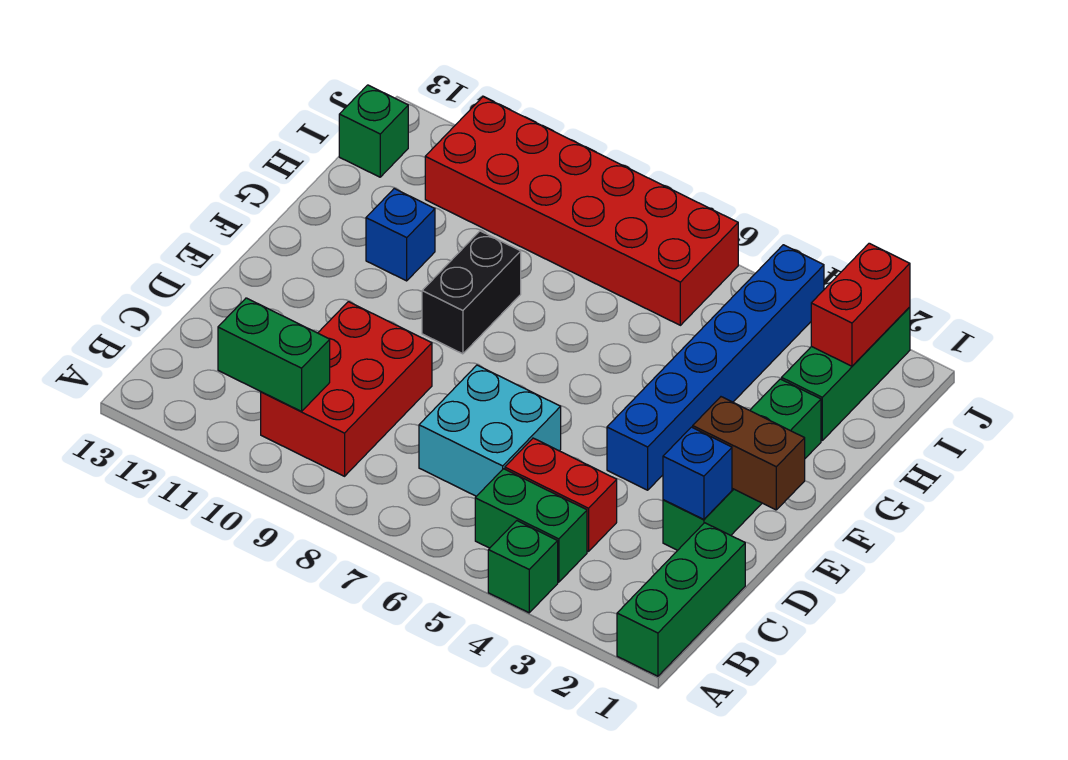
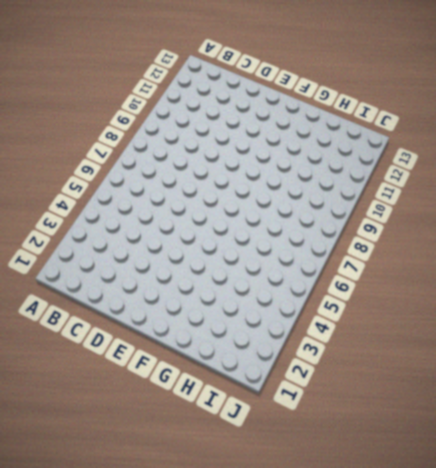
none -> green 1x3 brick [617,523,745,676]
none -> green 1x1 brick [488,521,558,613]
none -> green 1x2 brick [475,469,587,582]

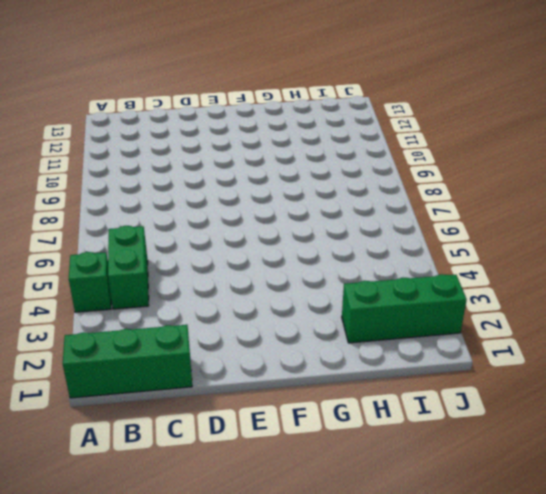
none -> red 2x3 brick [261,302,432,476]
none -> red 1x2 brick [505,438,617,552]
none -> cyan 2x2 brick [419,365,561,496]

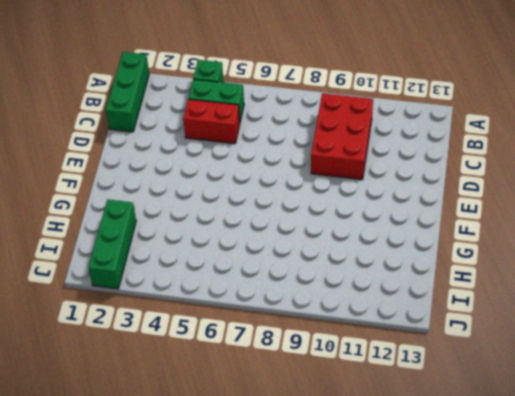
none -> cyan 2x2 brick [419,365,561,496]
none -> green 1x4 brick [663,379,821,550]
none -> blue 1x6 brick [607,245,824,490]

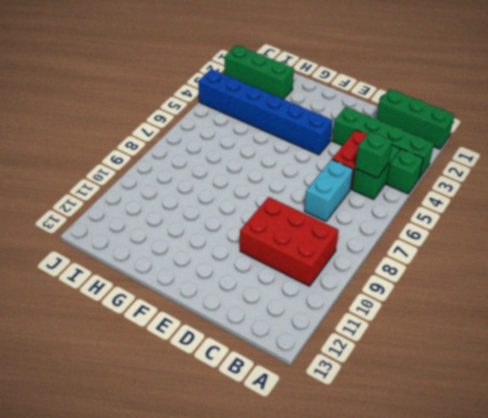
green 1x4 brick [332,107,434,178] -> green 1x4 brick moved to [663,379,821,550]
green 1x1 brick [355,131,393,178] -> green 1x1 brick moved to [339,85,408,177]
cyan 1x2 brick [304,159,353,221] -> cyan 2x2 brick [419,365,561,496]
none -> black 1x2 brick [422,231,521,354]
none -> blue 1x1 brick [366,189,435,281]
none -> red 2x6 brick [425,97,738,325]

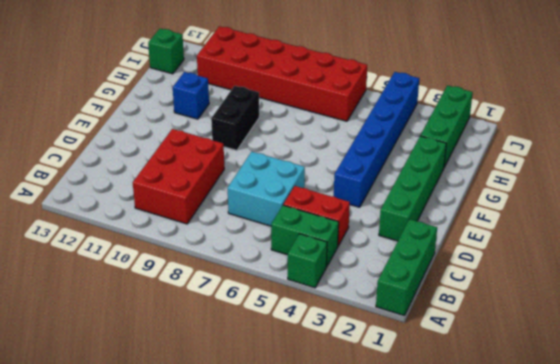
none -> green 1x2 brick [218,298,330,411]
none -> blue 1x1 brick [663,427,732,519]
none -> brown 1x2 brick [693,397,805,510]

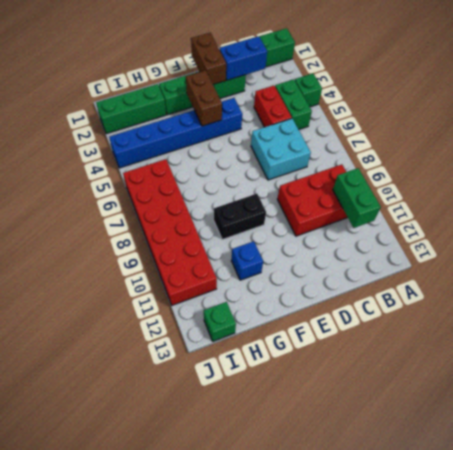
blue 1x2 brick [219,36,267,80] -> blue 1x1 brick [663,427,732,519]
brown 1x2 brick [186,70,222,126] -> none
none -> red 1x2 brick [811,243,910,366]

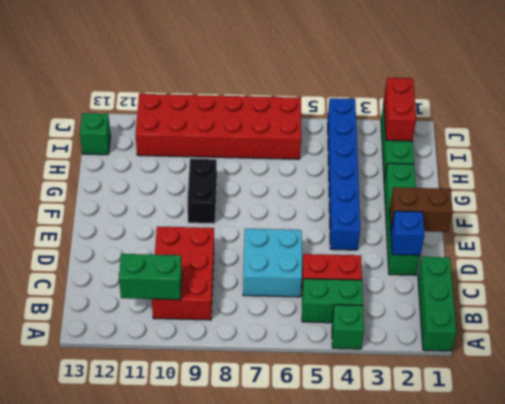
none -> blue 1x1 brick [366,189,435,281]

